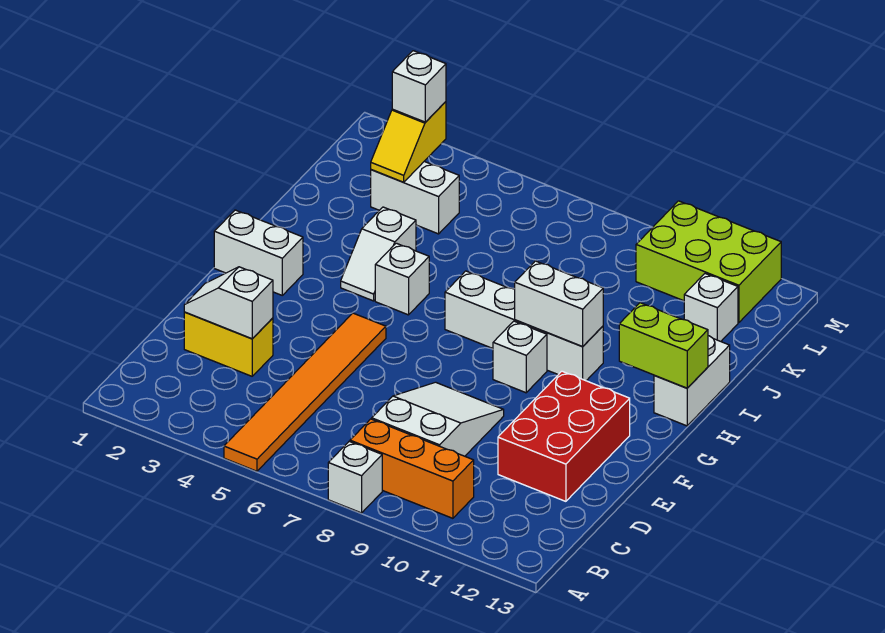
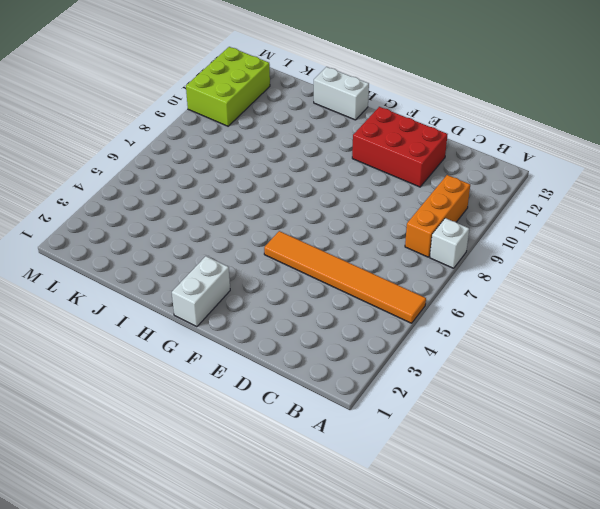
none -> white 2x3 slope [372,382,504,456]
none -> yellow 1x2 brick [184,312,273,376]
none -> white 1x1 brick [493,321,547,393]

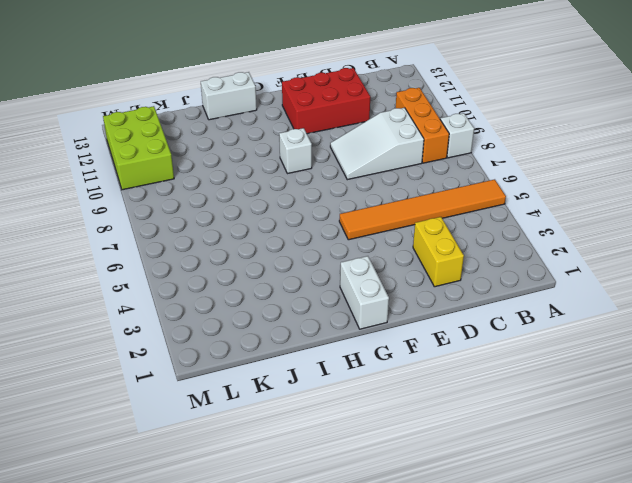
none -> white 1x2 slope [341,207,416,301]
none -> white 1x1 brick [375,243,429,315]
none -> white 1x4 brick [445,271,603,381]

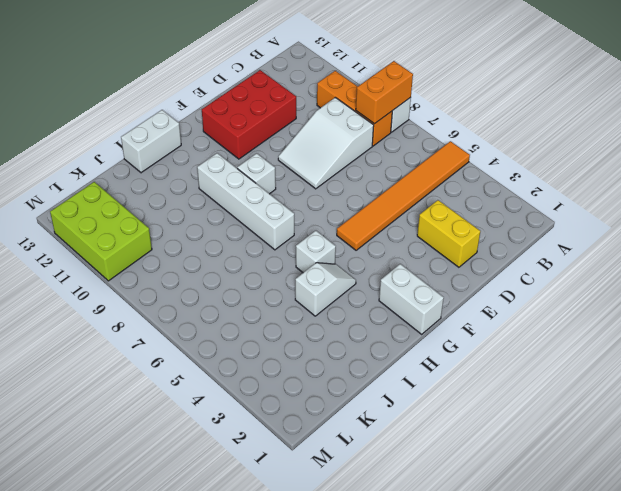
orange 1x2 brick [356,61,413,124] -> none
none -> white 1x2 brick [371,162,459,234]
none -> white 1x1 brick [684,274,738,341]
none -> white 1x2 slope [184,267,273,339]

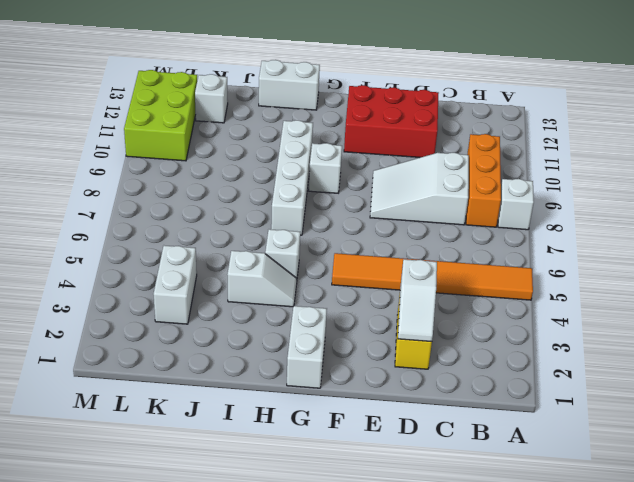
none -> white 1x2 brick [515,261,603,347]
none -> lime 1x2 brick [619,303,708,388]
none -> yellow 1x2 slope [371,102,446,182]

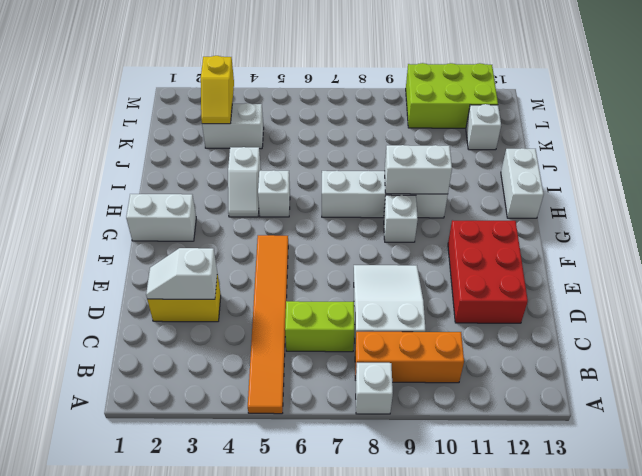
lime 1x2 brick [285,301,354,352] -> lime 1x2 brick moved to [619,303,708,388]
none -> white 1x1 brick [392,51,446,122]

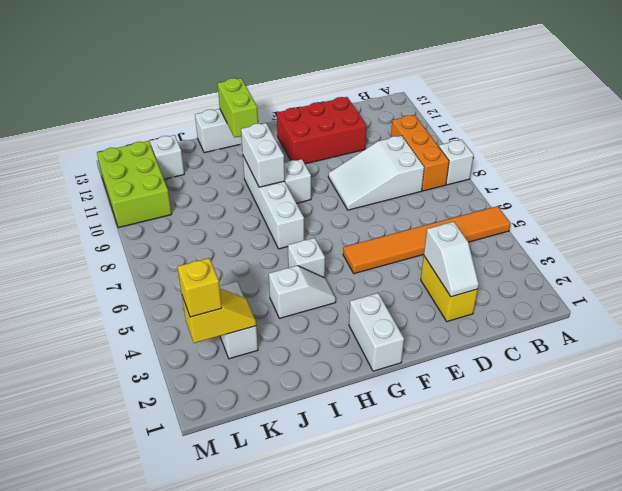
yellow 1x1 brick [178,258,222,317] -> white 1x1 brick [392,51,446,122]

